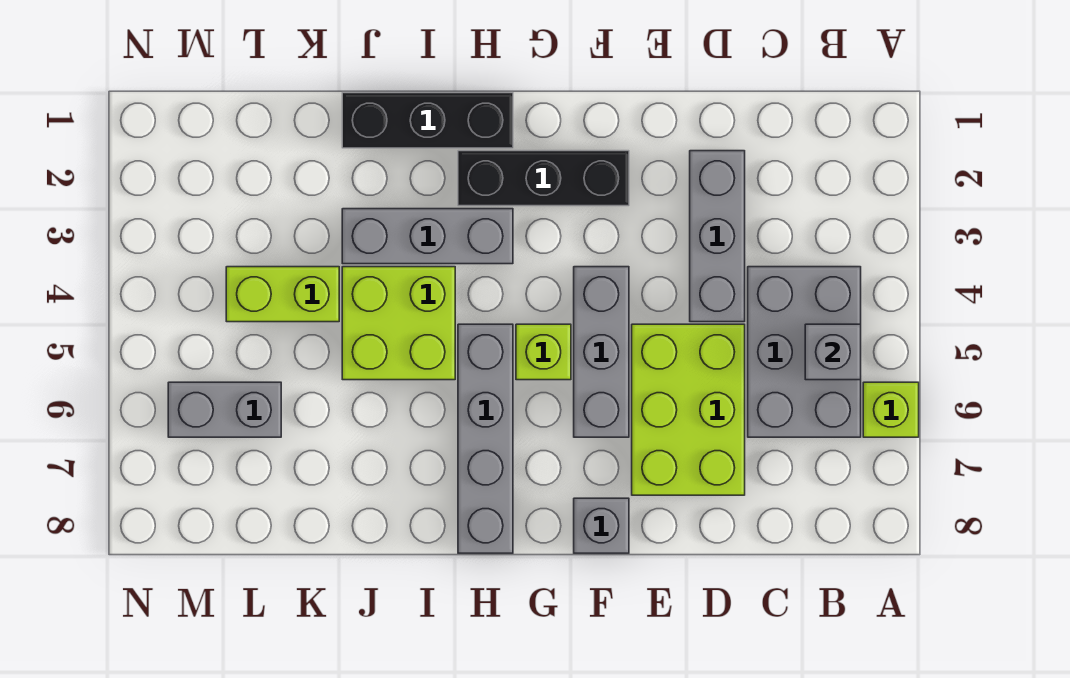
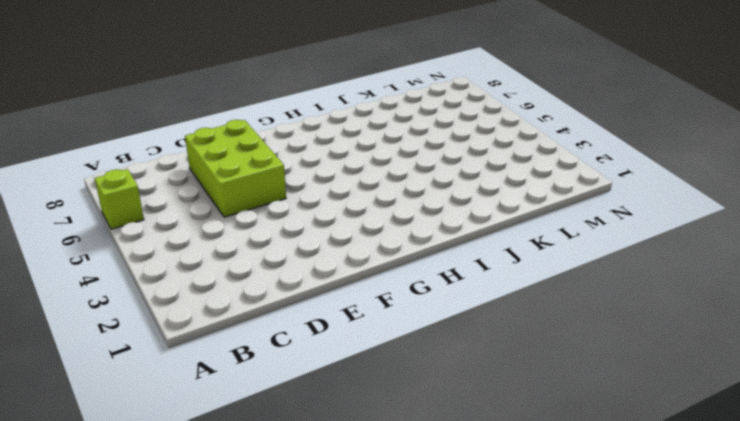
none -> grey 2x3 brick [748,267,861,437]
none -> grey 1x3 brick [690,151,745,322]
none -> black 1x3 brick [458,151,629,206]

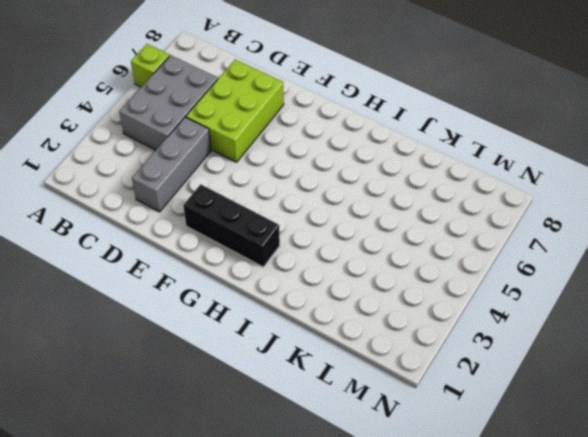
none -> grey 1x3 brick [574,267,629,437]
none -> grey 1x1 brick [574,498,629,553]
none -> lime 1x1 brick [516,324,571,380]

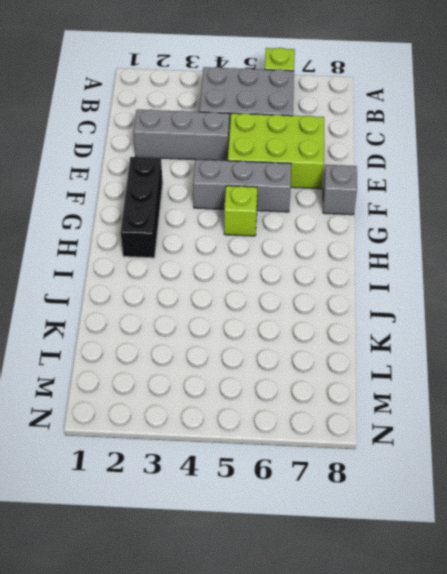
none -> black 1x3 brick [342,93,513,148]
none -> grey 1x3 brick [342,209,513,264]
none -> grey 1x4 brick [458,324,513,553]

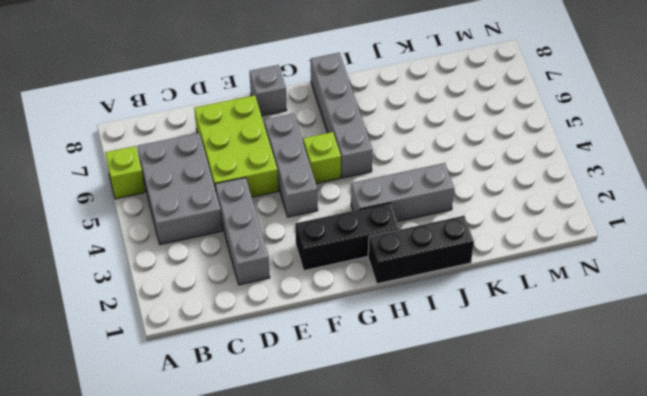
none -> lime 2x2 brick [342,267,455,380]
none -> lime 1x2 brick [226,267,339,322]
none -> grey 1x2 brick [168,382,281,437]

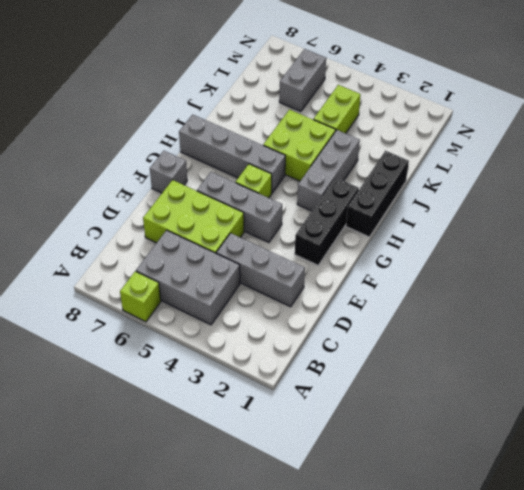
none -> grey 1x1 brick [805,324,861,380]

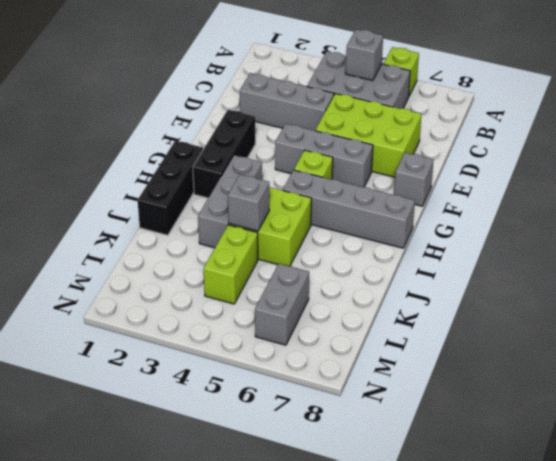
grey 1x1 brick [228,174,269,231] -> none

